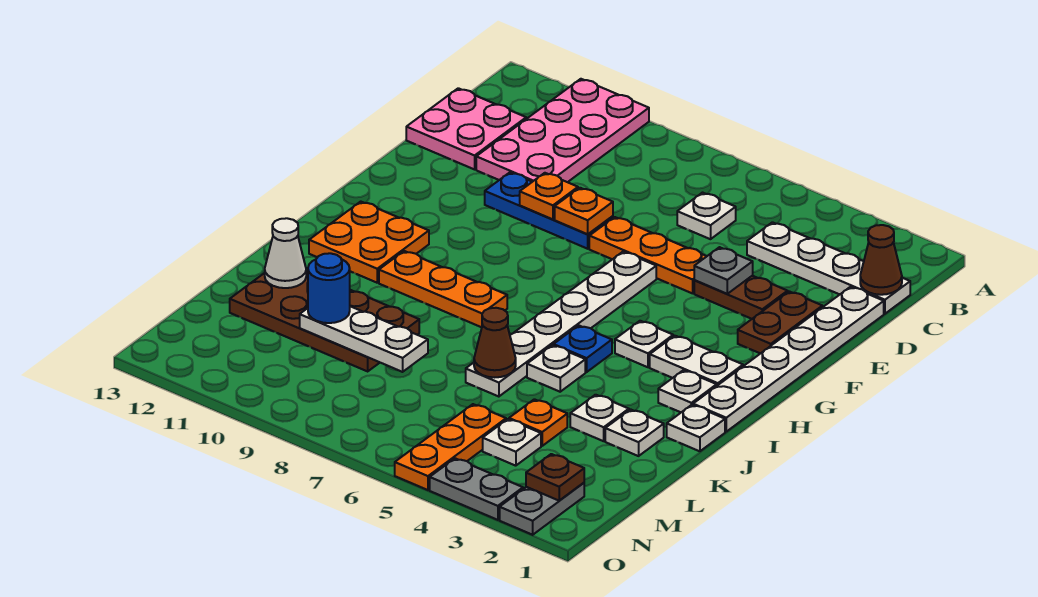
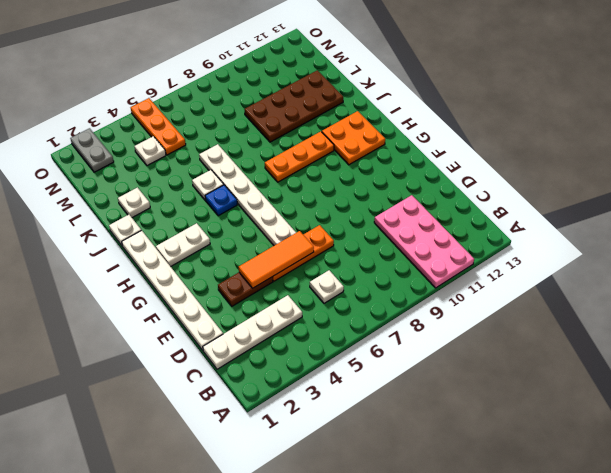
orange 1x3 tile [239,231,314,288] -> grey 1x1 plate [694,247,753,294]
none -> pink 2x2 plate [406,88,526,169]
none -> brown 1x2 plate [738,291,822,354]
none -> blue 1x3 plate [485,172,613,249]
none -> white 1x1 plate [615,321,673,367]

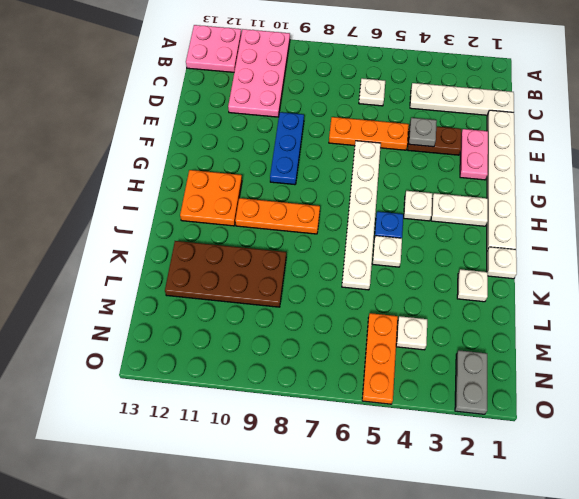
pink 2x2 plate [186,25,242,72] -> pink 2x2 plate moved to [406,88,526,169]
pink 1x2 plate [460,129,488,180] -> brown 1x2 plate [738,291,822,354]
blue 1x3 plate [270,112,304,185] -> blue 1x3 plate turned to [485,172,613,249]
none -> white 1x1 plate [658,370,717,412]
none -> white 1x1 plate [570,395,629,441]
none -> orange 1x1 plate [509,399,567,446]
none -> grey 1x2 plate [430,458,523,520]

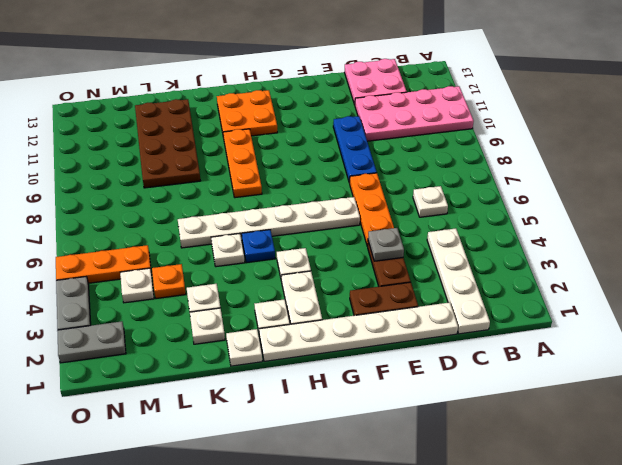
none -> brown 1x1 cone [860,225,902,295]
none -> orange 1x1 plate [555,188,613,234]
none -> orange 1x1 plate [520,173,578,220]
none -> brown 1x1 cone [474,308,516,377]

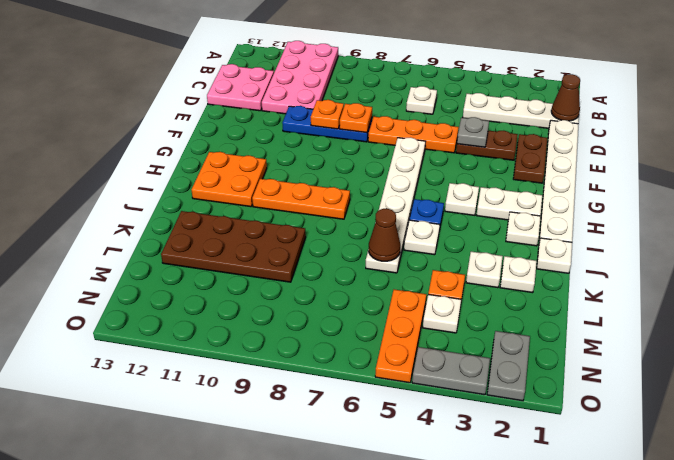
none -> white 1x1 cone [265,218,306,288]
none -> white 1x3 plate [300,306,428,372]
none -> brown 1x1 plate [526,454,584,501]
none -> blue 1x1 round brick [308,253,350,323]

